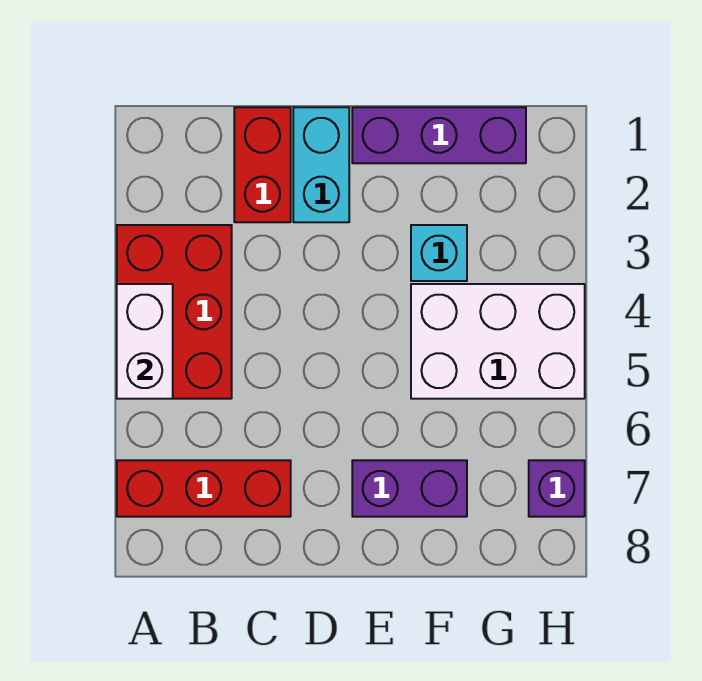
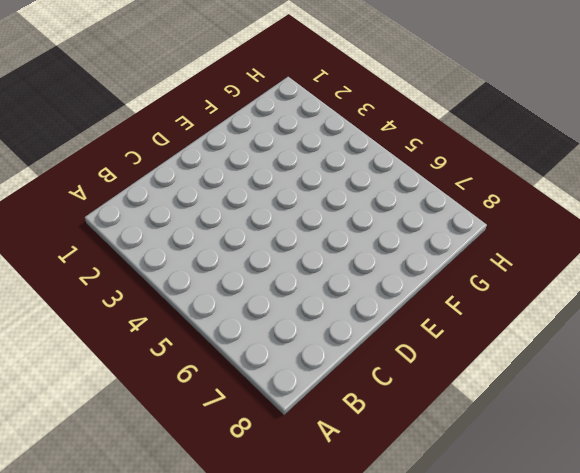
none -> red 2x3 brick [117,225,232,399]
none -> red 1x3 brick [117,460,291,517]

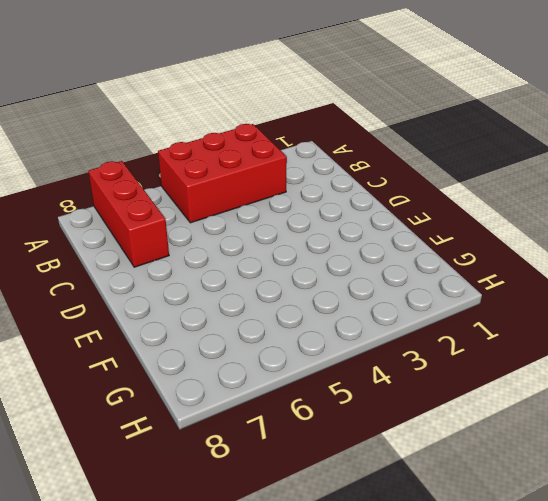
none -> red 1x2 brick [234,107,291,222]
none -> cyan 1x2 brick [293,107,349,222]

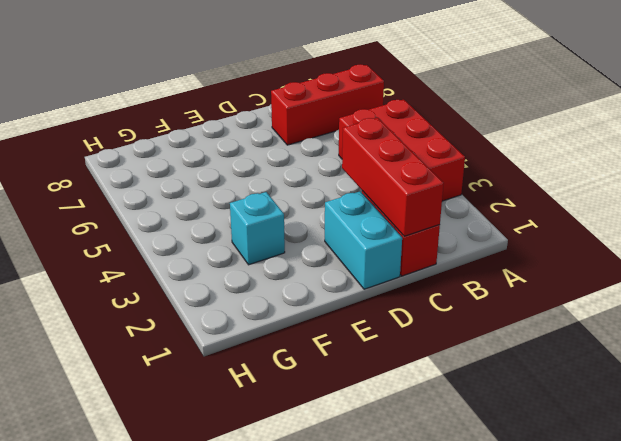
red 1x3 brick [342,118,444,236] -> none
none -> purple 1x3 brick [352,107,526,163]
none -> purple 1x2 brick [352,460,467,517]

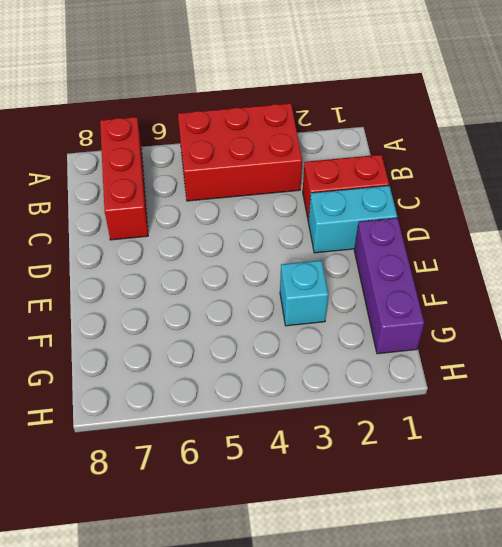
none -> purple 1x2 brick [352,460,467,517]
none -> white 2x3 brick [411,284,585,399]

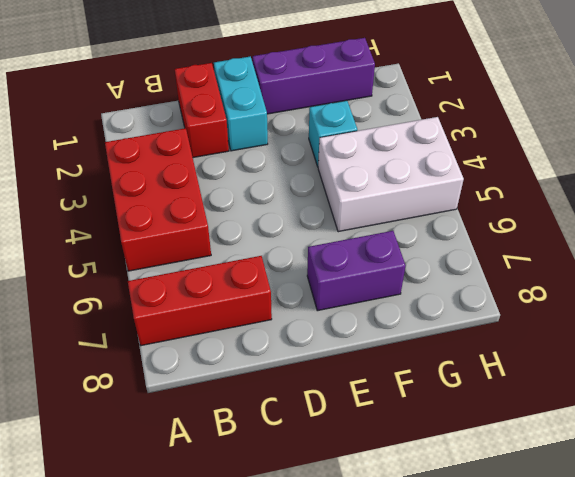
none -> purple 1x1 brick [529,460,585,517]
none -> white 1x2 brick [117,284,173,399]

